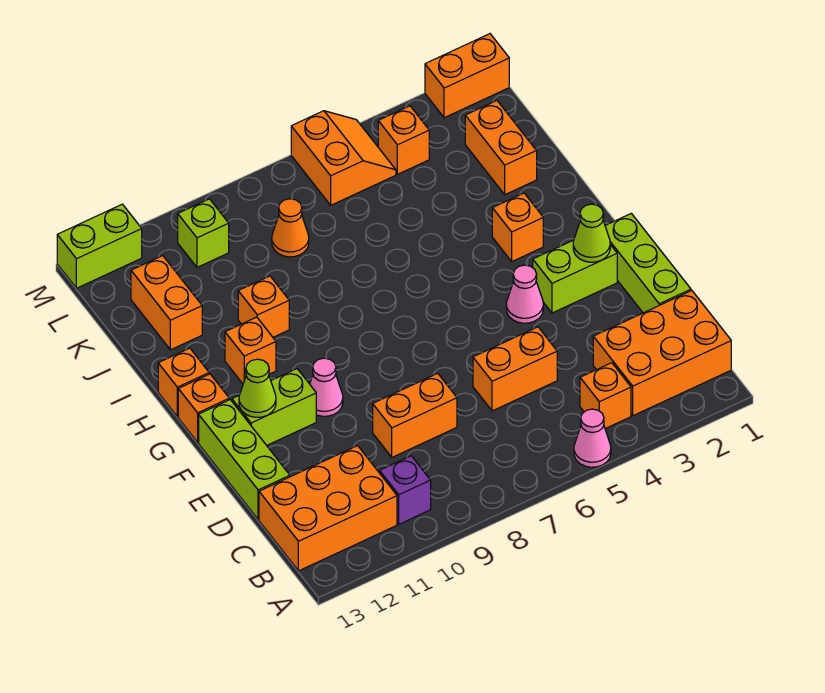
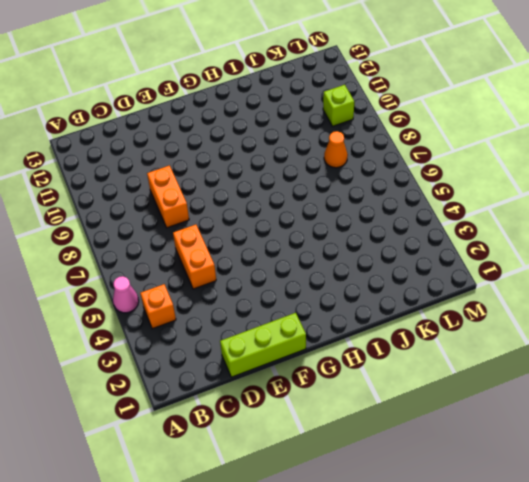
none -> orange 2x3 brick [593,291,731,416]
none -> purple 1x1 brick [380,456,431,524]
none -> orange 2x3 brick [259,446,397,571]

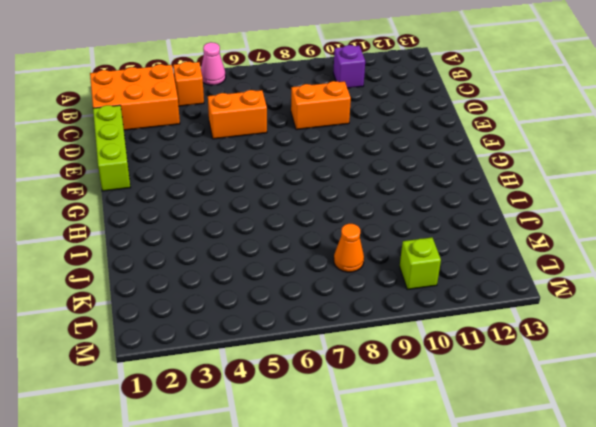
none -> orange 2x3 brick [259,446,397,571]
none -> lime 1x3 brick [199,400,290,520]
none -> lime 1x2 brick [533,240,617,313]

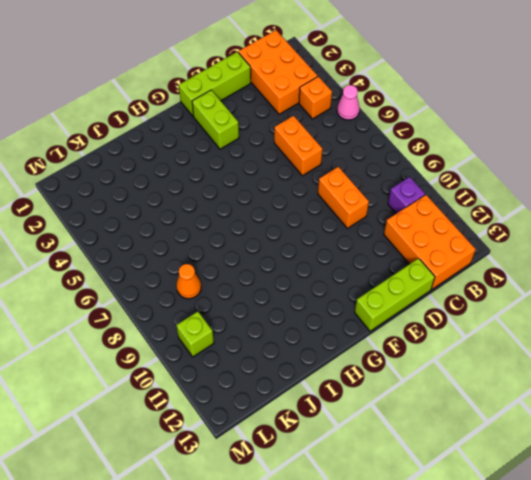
none -> pink 1x1 cone [506,265,543,323]
none -> pink 1x1 cone [310,358,343,416]
none -> lime 1x2 brick [232,369,316,445]

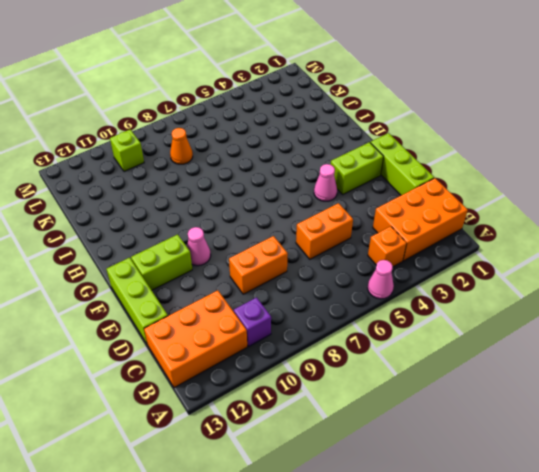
none -> orange 1x1 brick [178,374,229,442]
none -> orange 1x1 brick [492,193,543,261]
none -> orange 1x1 brick [225,317,276,384]

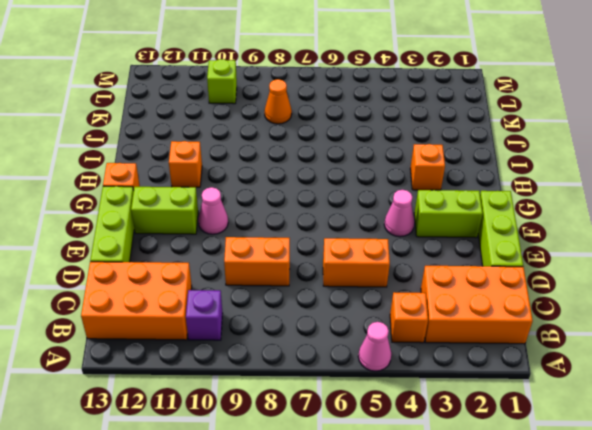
none -> orange 1x1 brick [158,348,209,417]
none -> orange 1x1 brick [238,276,289,337]
none -> orange 1x2 brick [465,101,537,195]

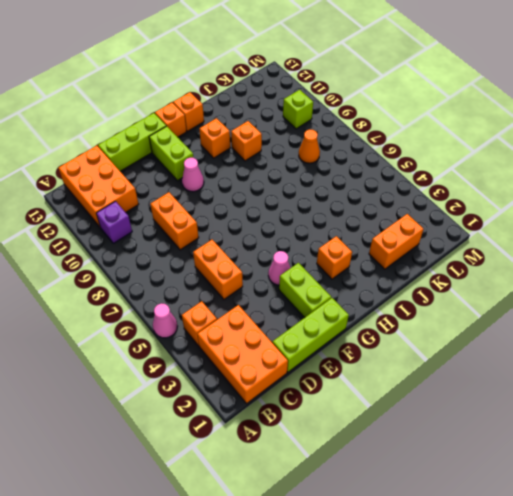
none -> orange 1x2 brick [131,256,202,350]
none -> orange 1x1 brick [378,106,429,174]
none -> orange 2x2 slope [291,111,396,205]

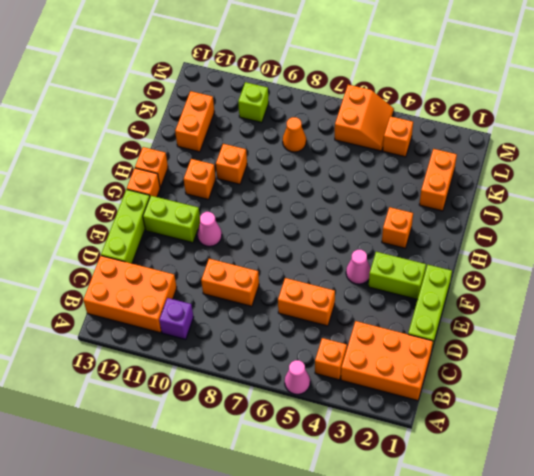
none -> orange 1x2 brick [425,34,509,118]
none -> lime 1x2 brick [57,204,142,288]
none -> lime 1x1 cone [573,204,610,262]

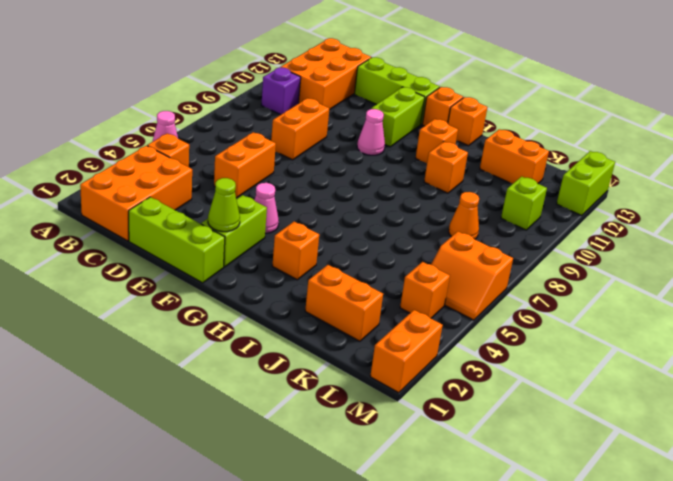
none -> lime 1x1 cone [239,359,276,417]

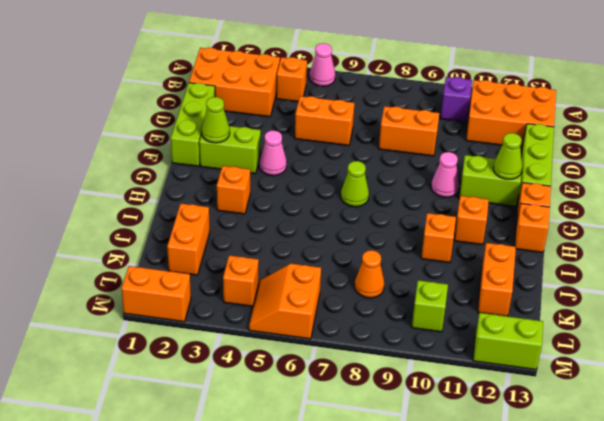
lime 1x1 cone [341,161,369,207] -> none

